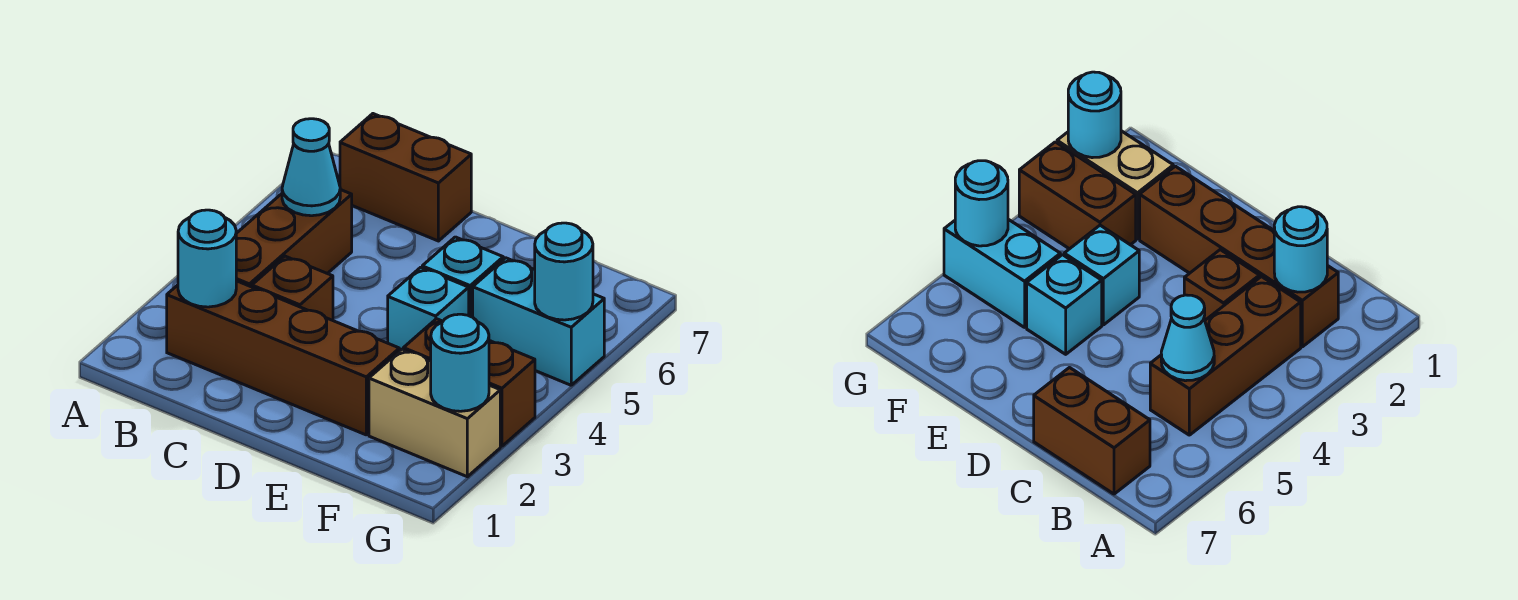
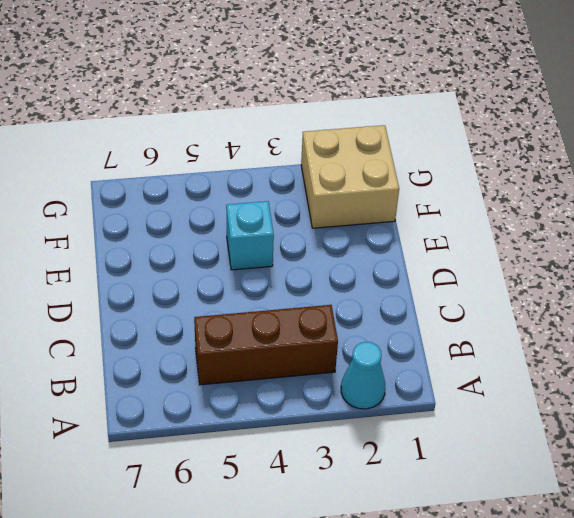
cyan 1x1 cone [341,342,386,409] -> cyan 1x1 cone moved to [282,119,340,216]
tan 2x2 brick [301,125,399,228] -> tan 1x2 brick [369,349,500,477]
none -> brown 1x4 brick [167,281,399,435]
none -> brown 1x2 brick [340,114,471,241]
none -> brown 1x1 brick [252,256,333,320]

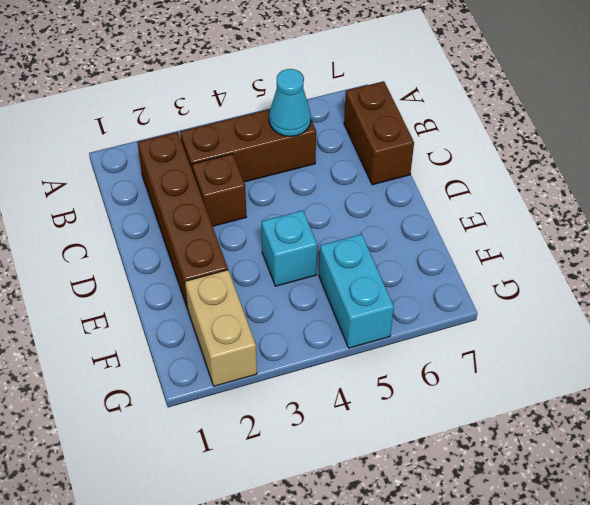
none -> cyan 1x1 brick [422,237,503,317]
none -> brown 1x2 brick [403,319,535,446]
none -> cyan 1x1 round brick [178,210,236,307]

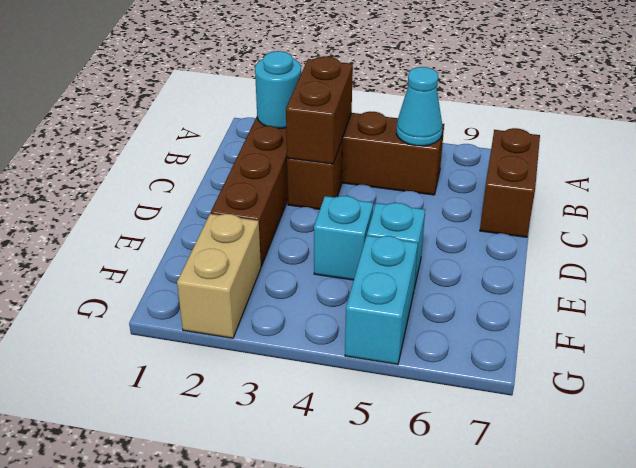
brown 1x2 brick [286,56,353,164] -> brown 1x2 brick moved to [403,319,535,446]
none -> cyan 1x1 round brick [431,314,489,411]
none -> cyan 1x1 round brick [534,223,593,320]

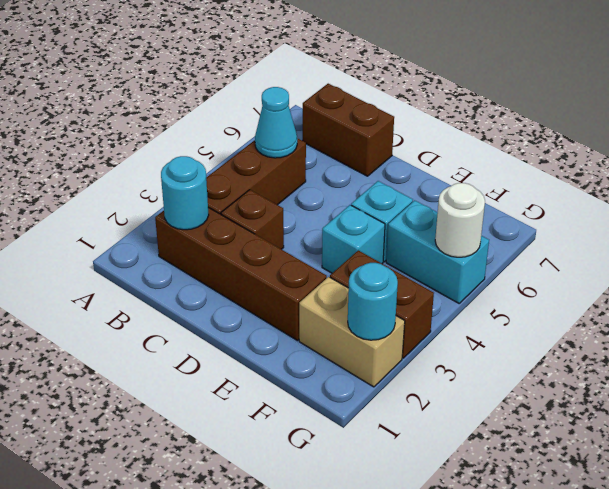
white 1x1 round brick [435,183,485,257] -> cyan 1x1 round brick [534,223,593,320]

